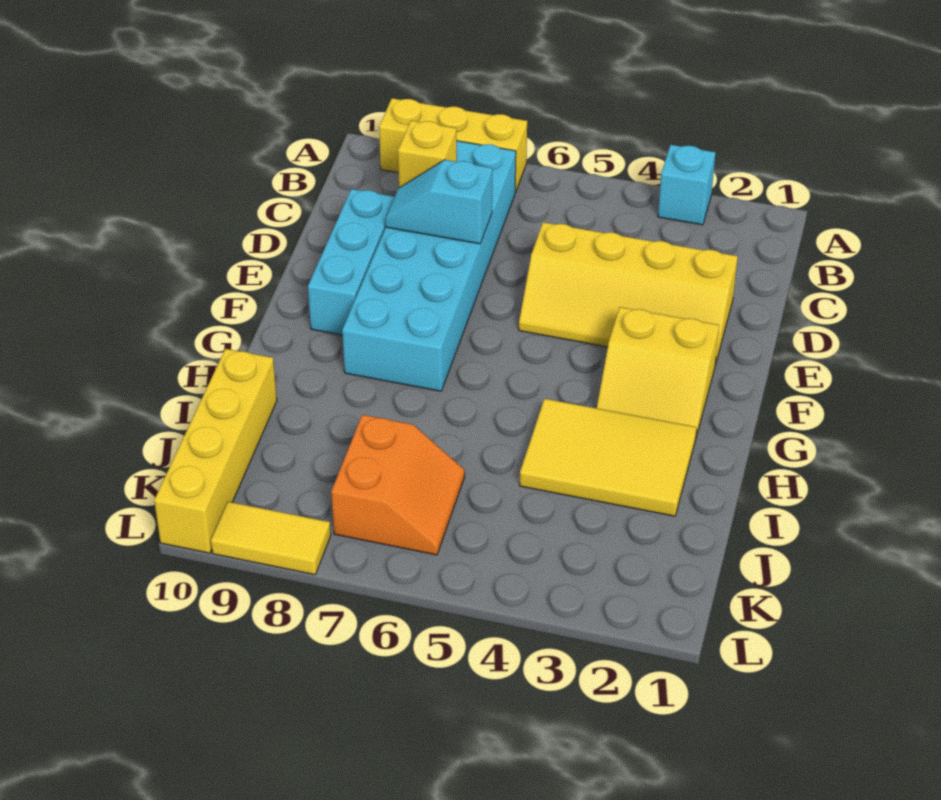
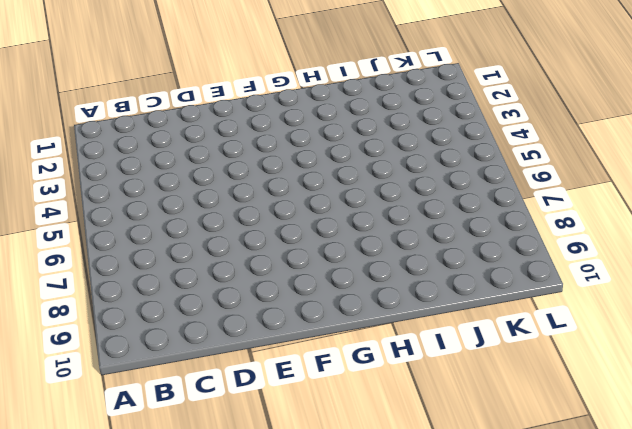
none -> cyan 1x1 brick [658,145,716,225]
none -> yellow 1x3 brick [379,98,527,193]
none -> cyan 2x6 brick [342,141,516,391]

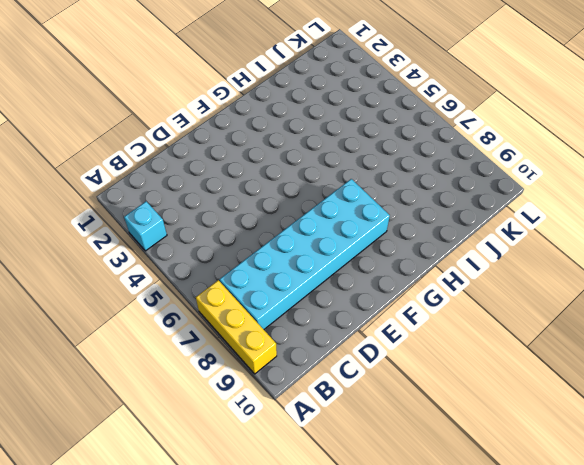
none -> yellow 2x4 slope [519,222,738,365]
none -> cyan 1x3 brick [308,189,395,335]
none -> yellow 2x2 slope [597,307,719,437]

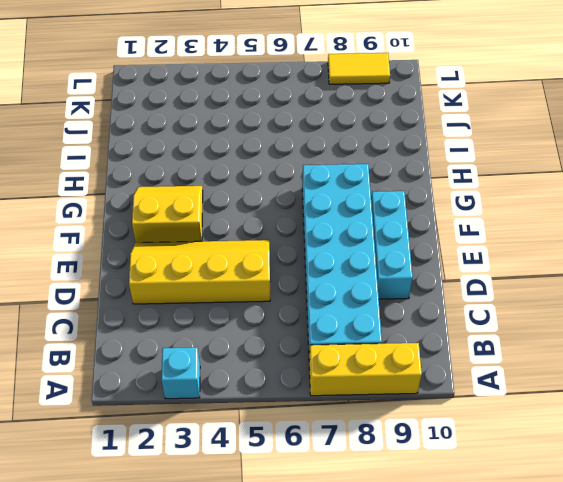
none -> yellow 2x3 tile [520,399,697,516]
none -> yellow 1x4 brick [154,349,277,553]
none -> orange 2x2 slope [331,415,465,555]

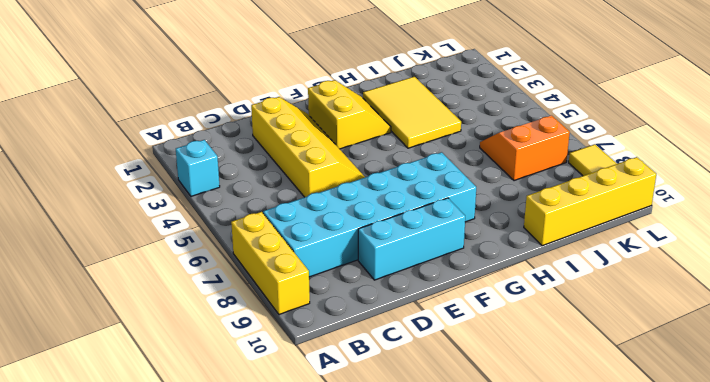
none -> yellow 1x1 brick [398,121,457,188]
none -> cyan 1x2 slope [385,160,492,244]

